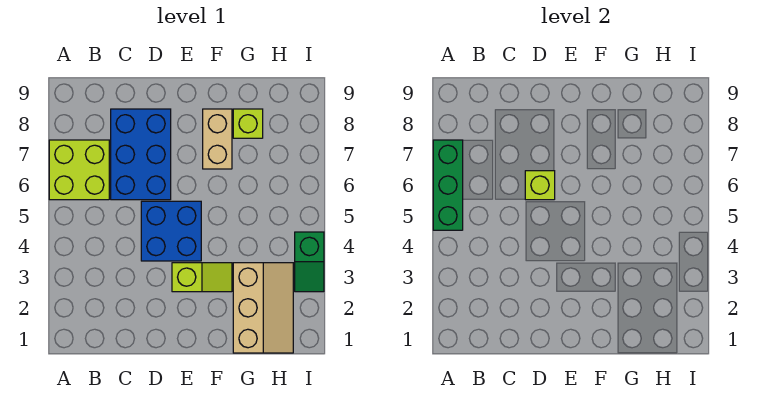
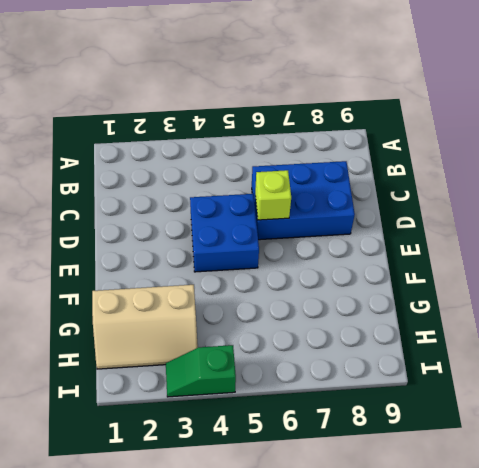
none -> lime 2x2 brick [49,140,109,200]
none -> lime 1x2 slope [172,263,232,292]

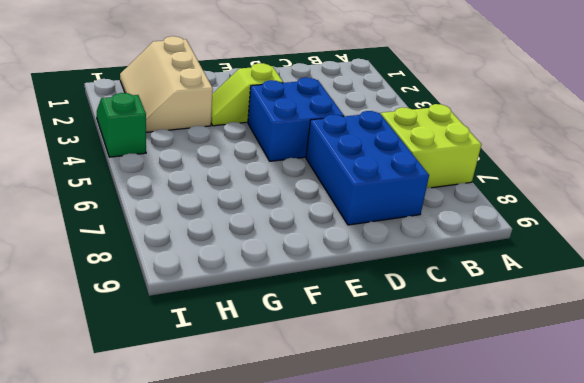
none -> tan 1x2 brick [203,109,232,169]
none -> lime 1x1 brick [233,109,263,138]

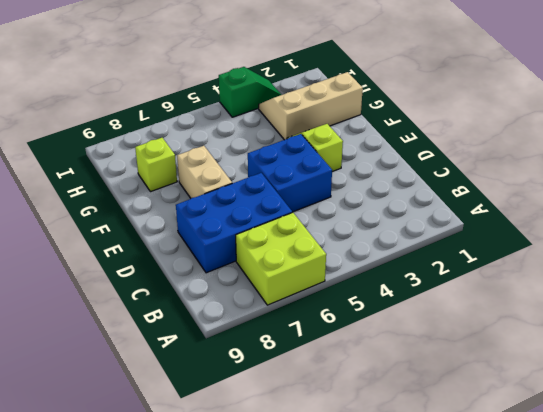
tan 1x2 brick [177,146,232,198] -> tan 1x2 brick turned to [203,109,232,169]
none -> green 1x3 brick [433,140,463,230]
none -> lime 1x1 brick [525,171,555,200]

